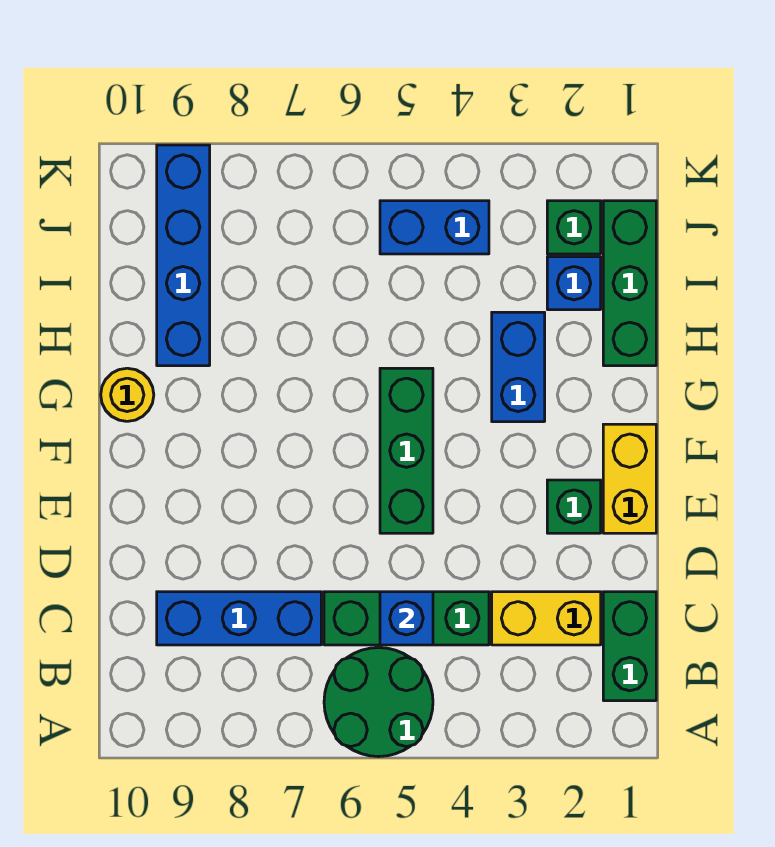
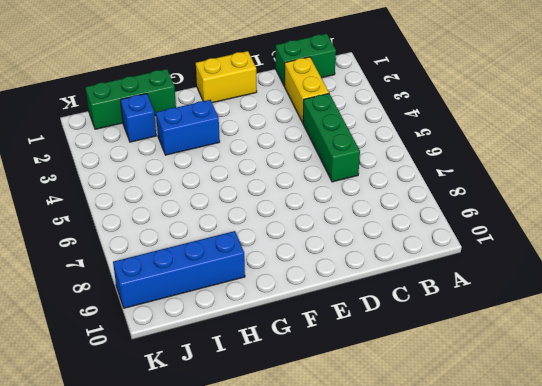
none -> green 2x2 round brick [324,648,433,757]
none -> blue 1x3 brick [157,592,321,645]
none -> green 1x1 brick [547,480,601,533]

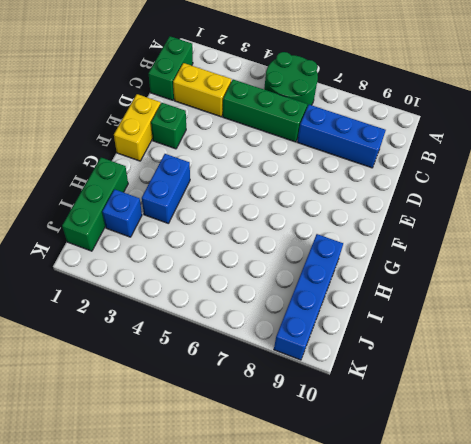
none -> green 1x3 brick [380,368,433,533]
none -> yellow 1x1 round brick [101,368,154,421]
none -> green 1x1 brick [547,201,601,254]

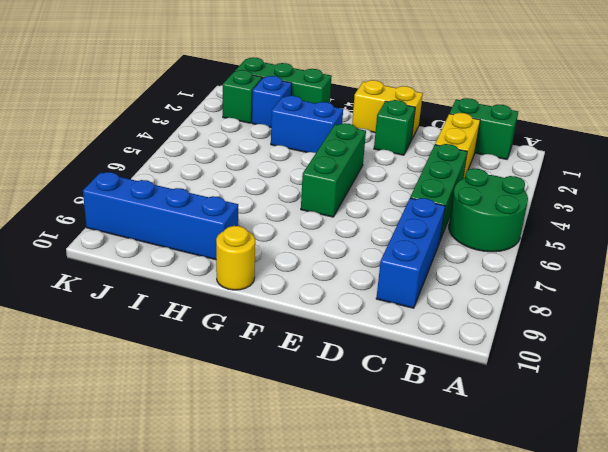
green 1x3 brick [301,123,366,217] -> green 1x3 brick turned to [380,368,433,533]
none -> blue 1x2 brick [380,201,489,254]
none -> blue 1x1 brick [380,592,433,645]

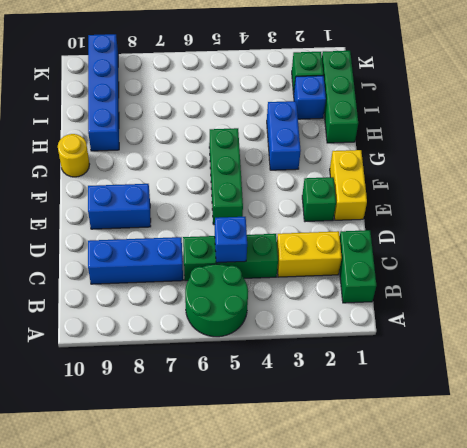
blue 1x2 brick [88,184,151,229] -> blue 1x2 brick moved to [380,201,489,254]

